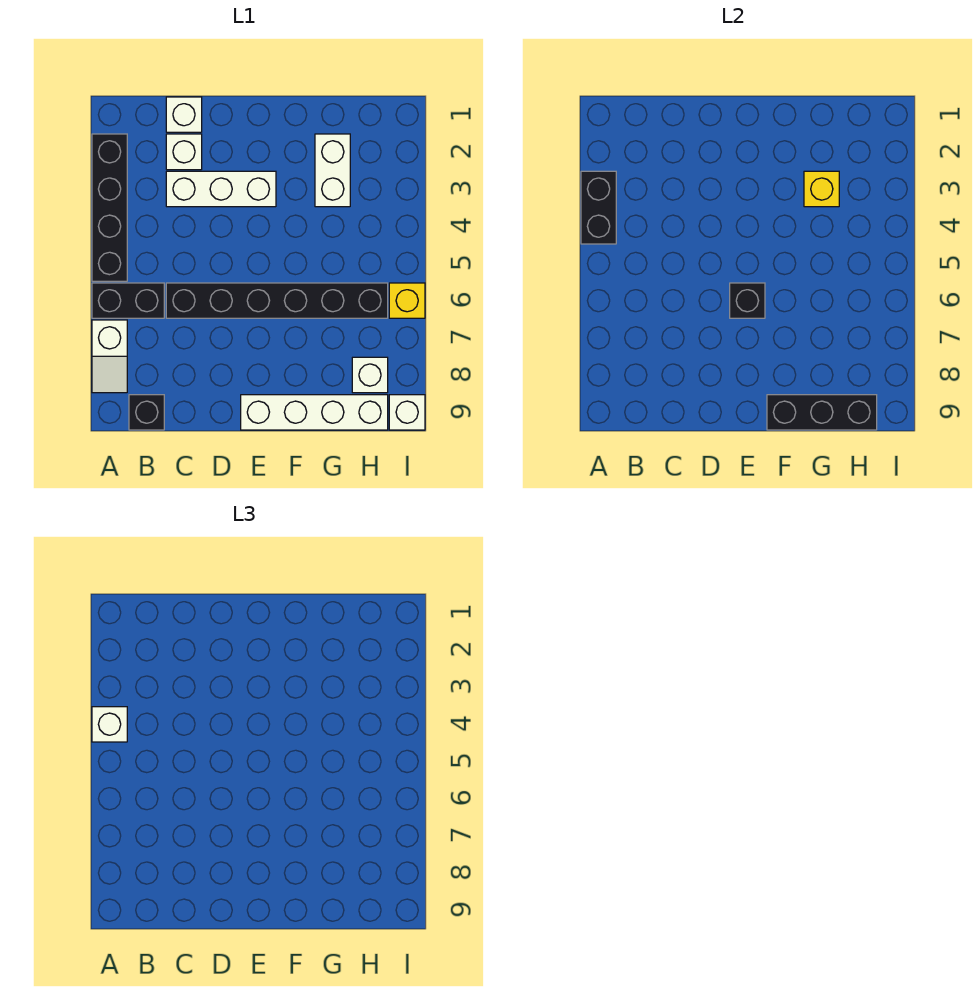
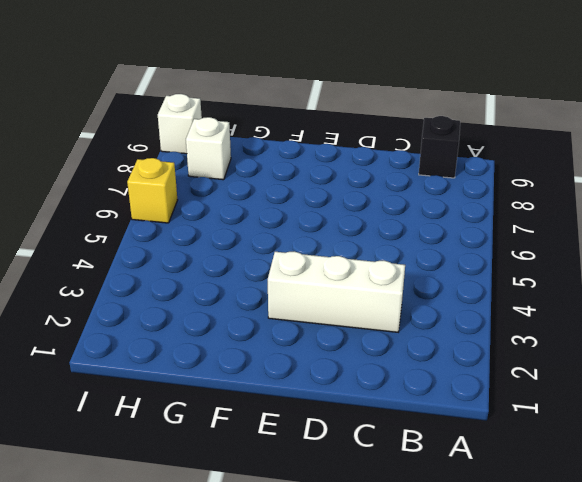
none -> black 1x4 brick [92,134,127,281]
none -> black 1x2 brick [92,283,164,318]
none -> white 1x2 slope [92,320,127,393]

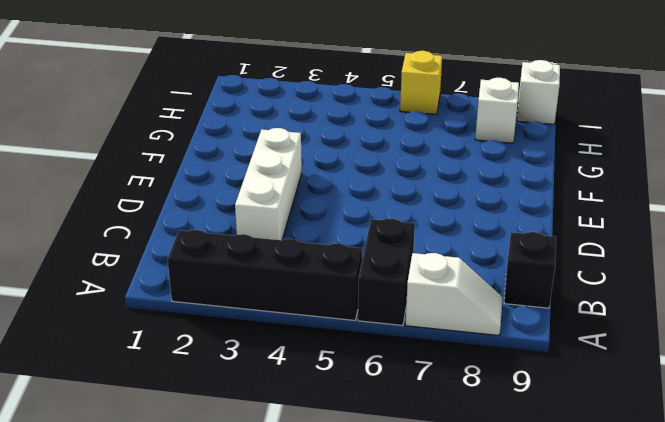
none -> white 1x1 brick [166,97,202,132]
none -> white 1x1 brick [166,134,202,170]
none -> black 1x6 brick [166,283,388,318]

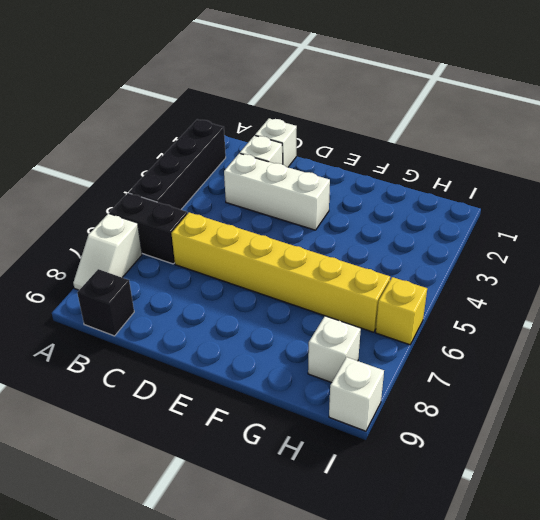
yellow 1x6 brick [171,212,390,332] -> black 1x6 brick [166,283,388,318]
none -> white 1x4 brick [241,395,388,430]
none -> white 1x2 brick [315,134,350,207]
none -> black 1x2 brick [581,171,616,244]

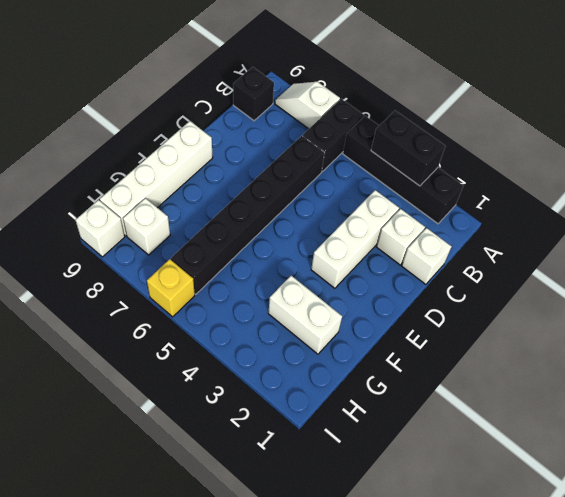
none -> black 1x1 brick [730,283,765,318]
none -> black 1x3 brick [767,395,877,430]
none -> yellow 1x1 brick [804,171,839,207]

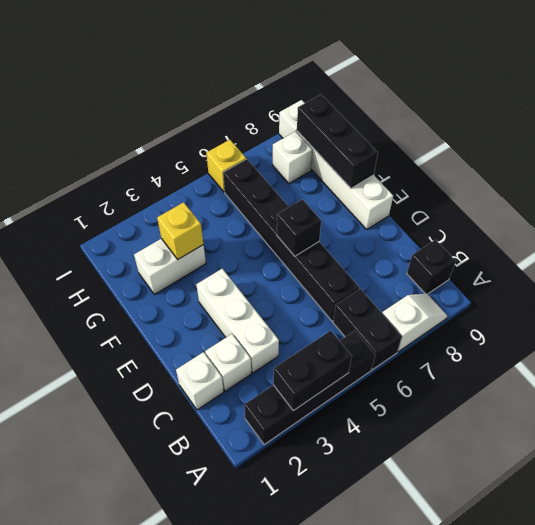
none -> white 1x1 brick [92,707,127,742]

